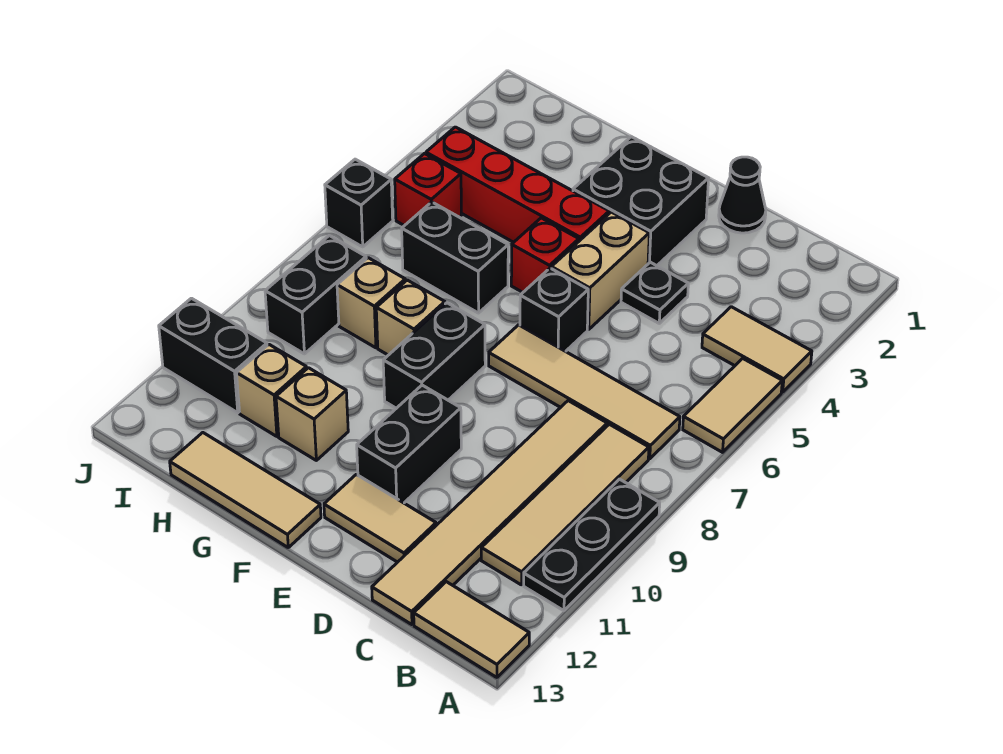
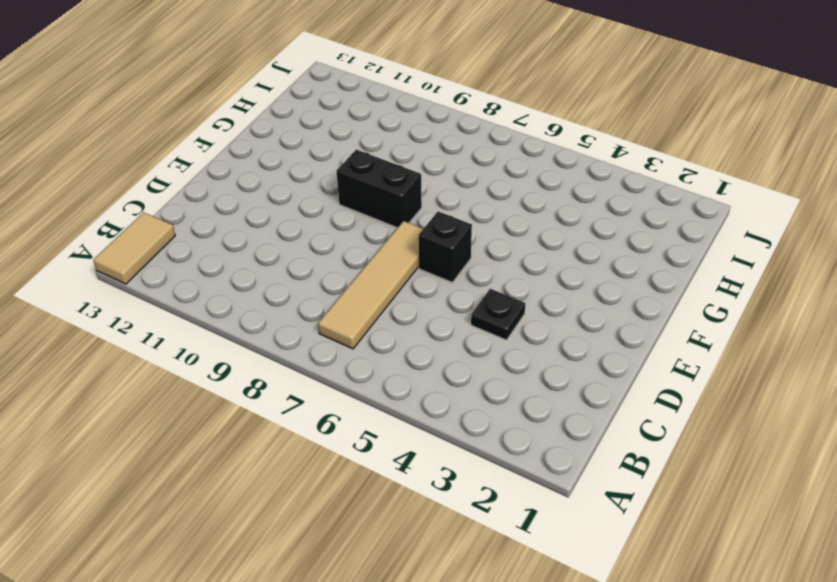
none -> tan 1x2 tile [702,307,812,392]
none -> tan 1x2 tile [683,358,782,452]
none -> black 1x3 plate [524,479,660,611]

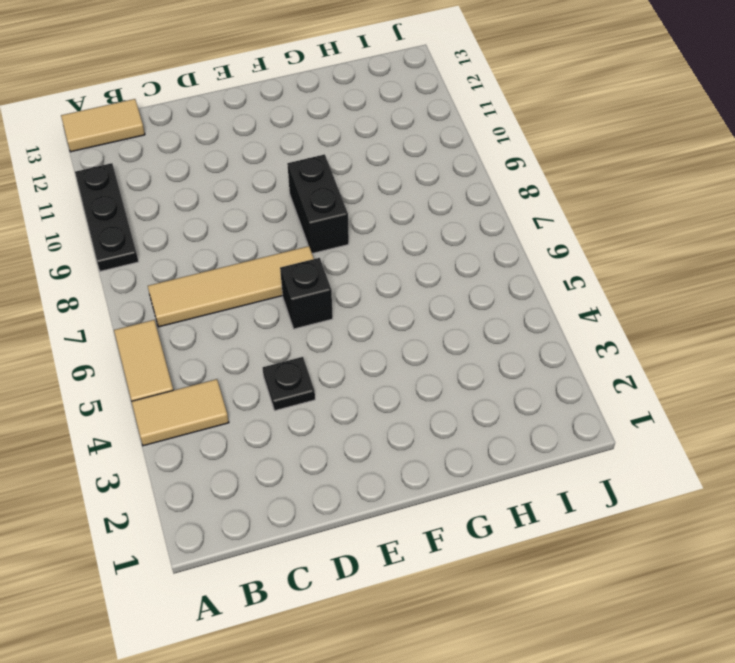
none -> tan 1x4 tile [481,424,649,585]
none -> tan 1x6 tile [372,401,607,625]
none -> black 1x1 cone [719,157,766,233]

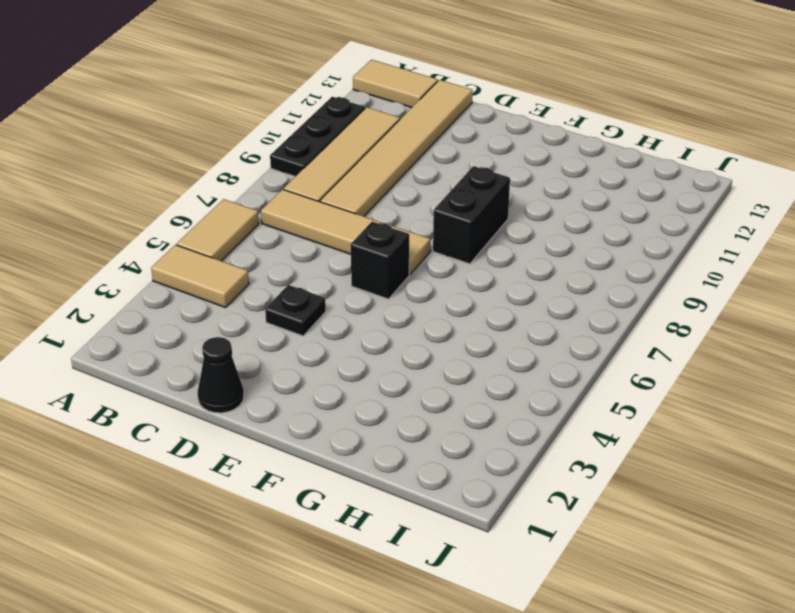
none -> tan 1x2 tile [324,474,436,562]
none -> black 2x2 brick [573,137,709,266]
none -> tan 1x2 brick [551,212,649,329]

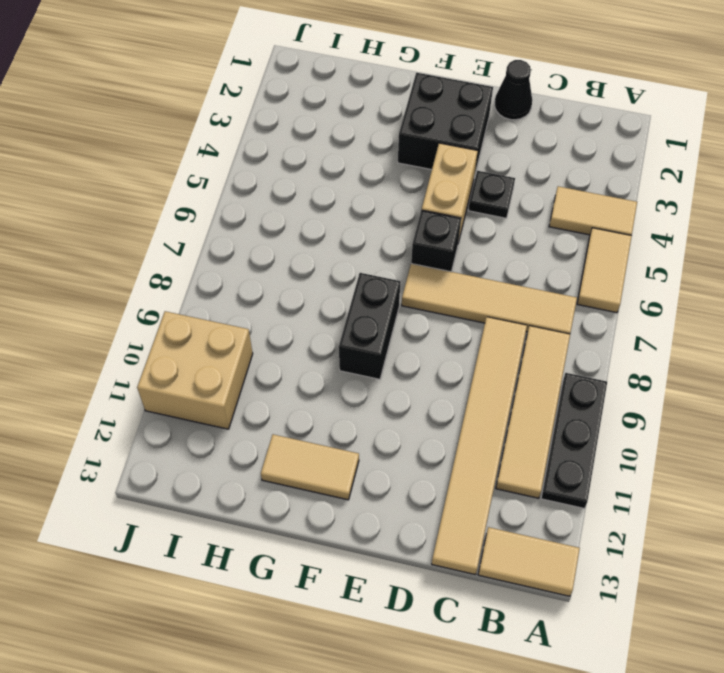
tan 1x2 tile [261,434,359,500] -> tan 1x2 tile moved to [324,474,436,562]
tan 2x2 brick [137,311,253,429] -> black 1x2 brick [159,298,267,413]
none -> black 1x2 brick [357,385,461,503]
none -> red 1x4 brick [426,127,609,242]
none -> red 1x1 brick [511,218,579,292]

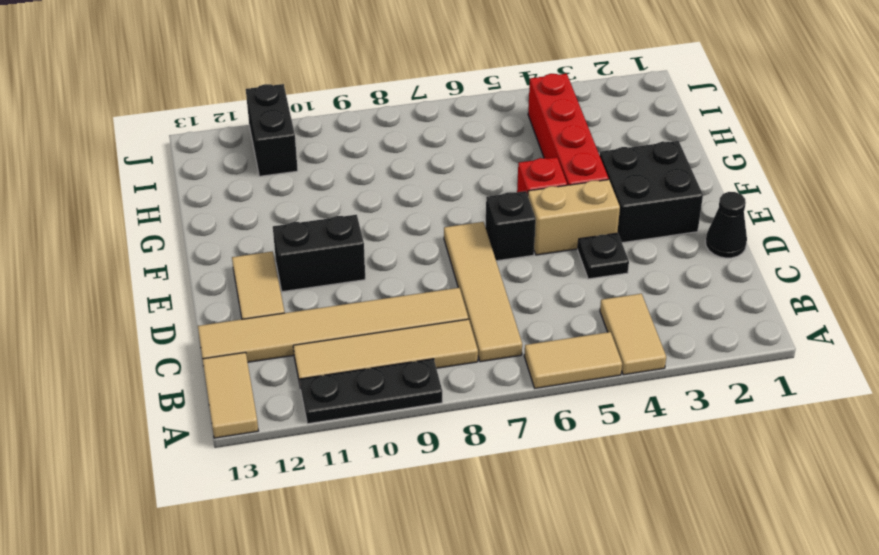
none -> black 1x2 brick [383,303,485,408]
none -> tan 1x3 tile [170,433,321,547]
none -> black 1x2 brick [402,202,508,313]

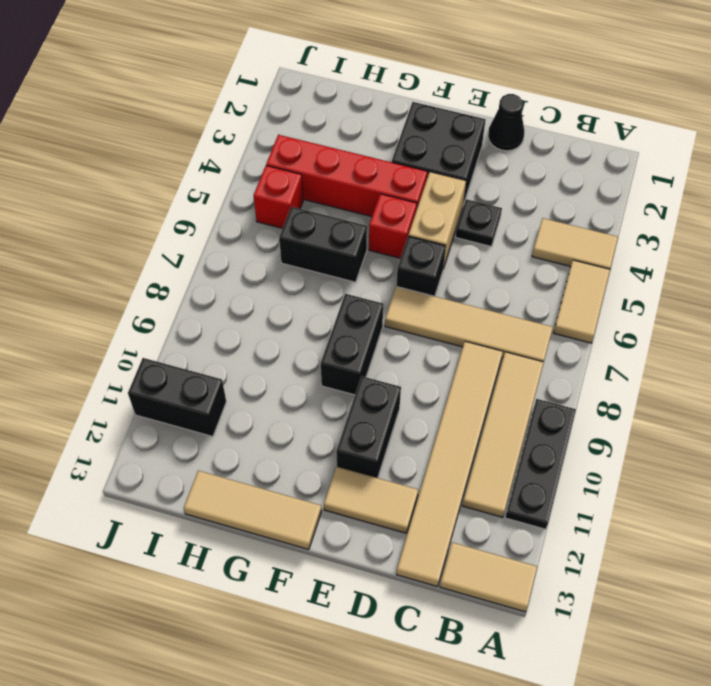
none -> tan 1x1 brick [376,280,445,355]
none -> tan 1x1 brick [276,368,348,460]
none -> tan 1x1 brick [337,258,405,348]

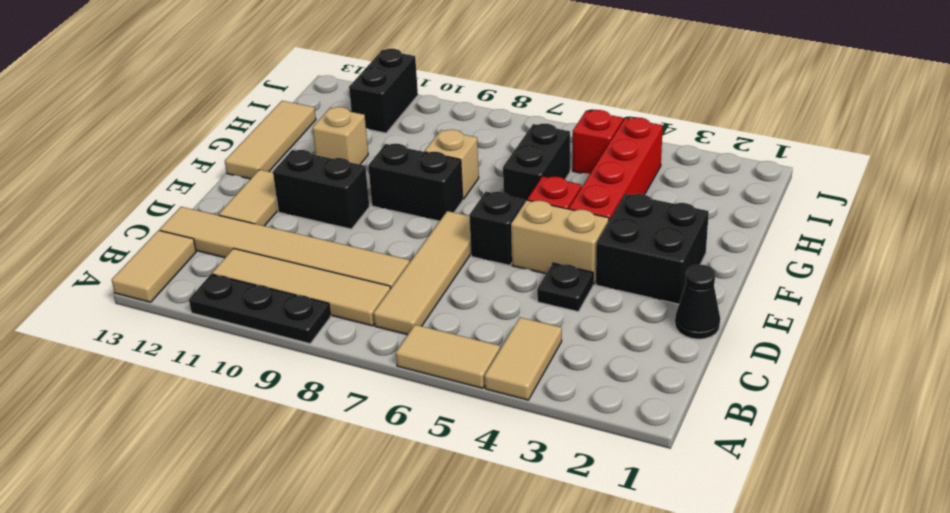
none -> tan 1x1 brick [337,258,405,348]
none -> tan 1x1 brick [237,345,307,436]
none -> black 1x2 brick [265,236,366,354]

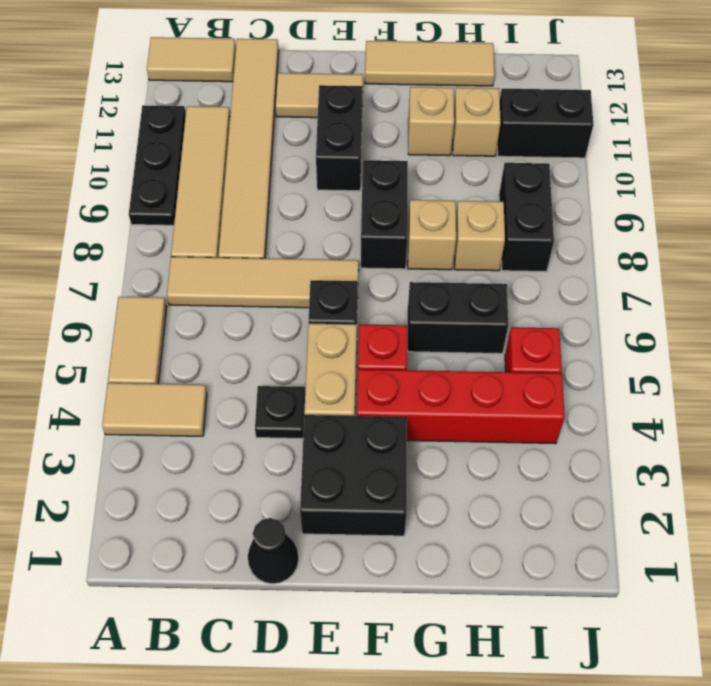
none -> black 1x1 brick [325,159,393,247]

